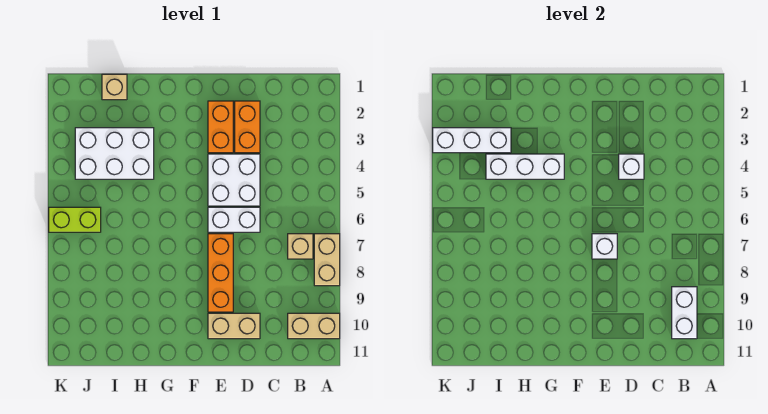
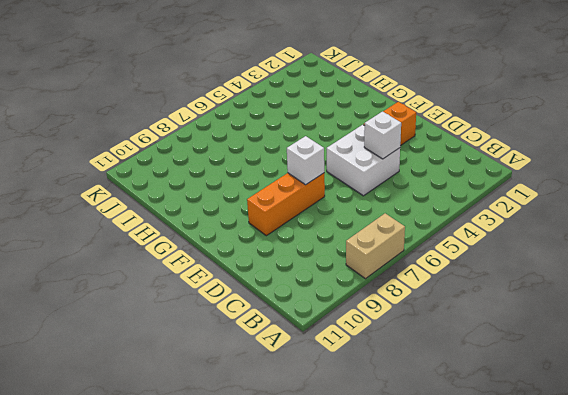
none -> tan 1x2 brick [288,313,340,339]
none -> tan 1x1 brick [288,234,313,259]
none -> orange 1x2 brick [235,101,260,153]

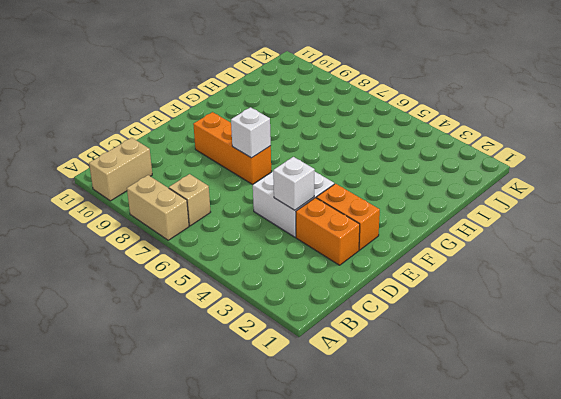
none -> white 1x2 brick [208,207,260,232]
none -> tan 1x2 brick [208,313,260,339]
none -> white 2x3 brick [75,128,154,179]

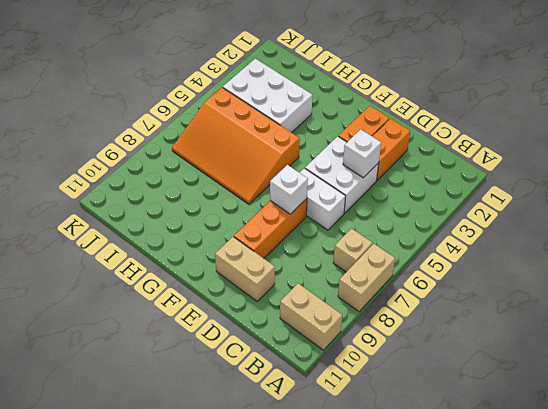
orange 3x4 slope [172,87,300,204] -> lime 1x2 brick [49,207,101,232]
none -> tan 1x1 brick [102,74,127,100]
none -> white 1x2 brick [672,287,697,339]
none -> white 1x3 brick [486,154,564,179]

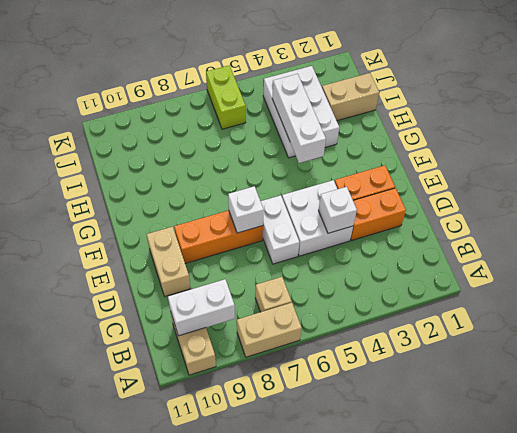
tan 1x2 brick [322,73,379,121] -> tan 1x1 brick [102,74,127,100]
none -> white 1x3 brick [433,128,511,153]

